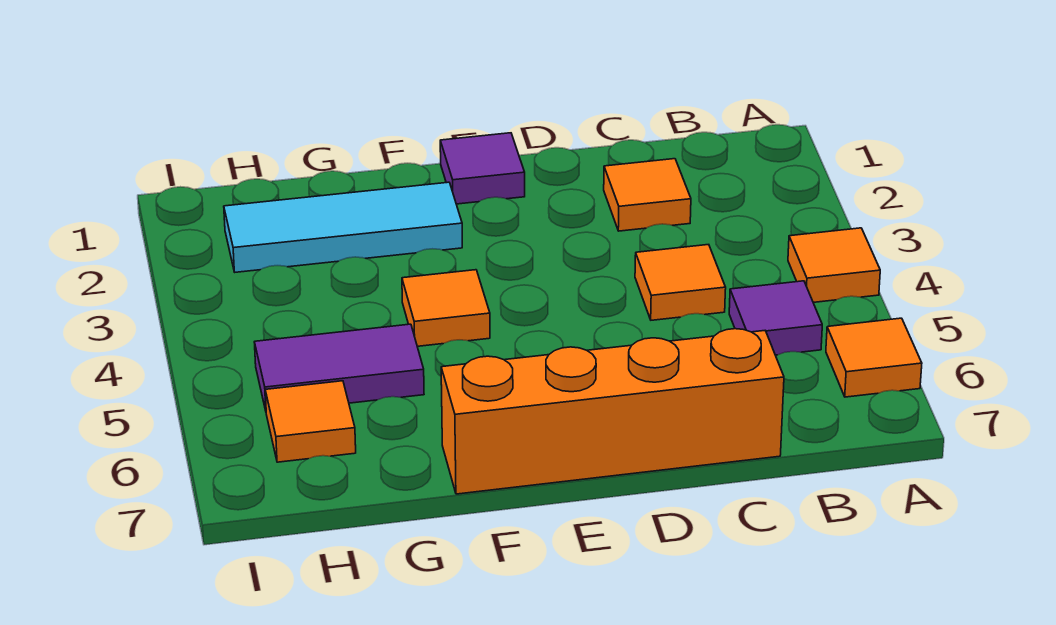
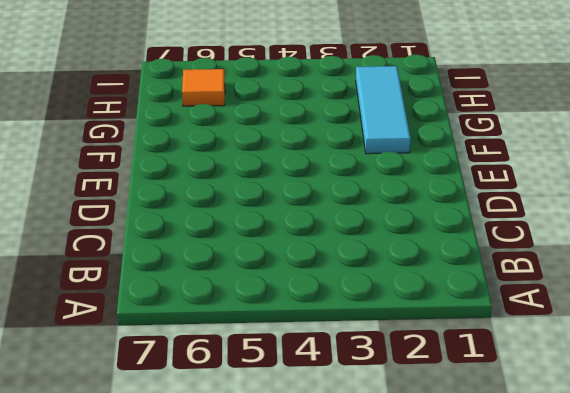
none -> orange 1x1 tile [788,228,880,302]
none -> orange 1x1 tile [826,318,922,397]

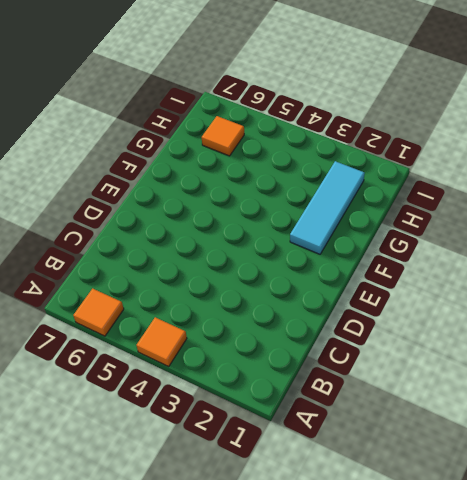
none -> purple 1x1 tile [729,281,822,355]
none -> orange 1x1 tile [604,159,691,231]

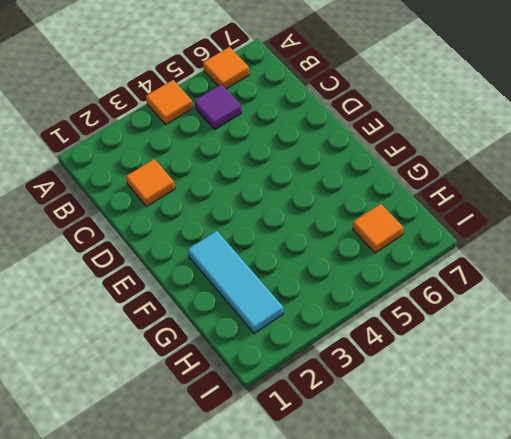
none -> orange 1x1 tile [635,245,726,320]
none -> orange 1x4 brick [441,329,784,494]

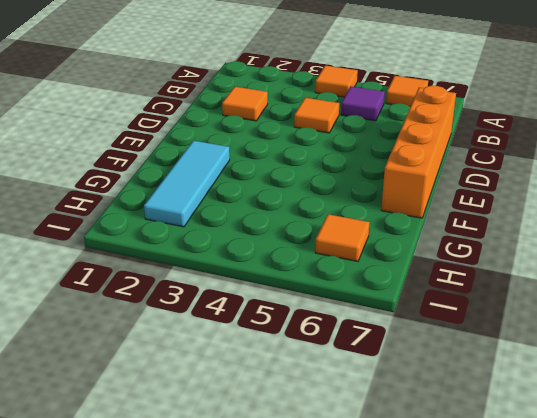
none -> purple 1x1 tile [440,133,525,204]
none -> orange 1x1 tile [402,270,490,346]

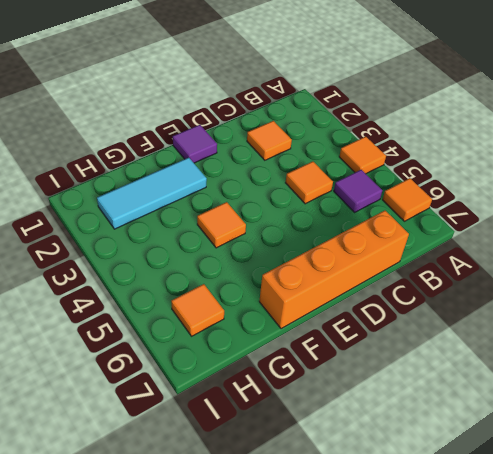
none -> purple 1x2 tile [254,324,424,411]

